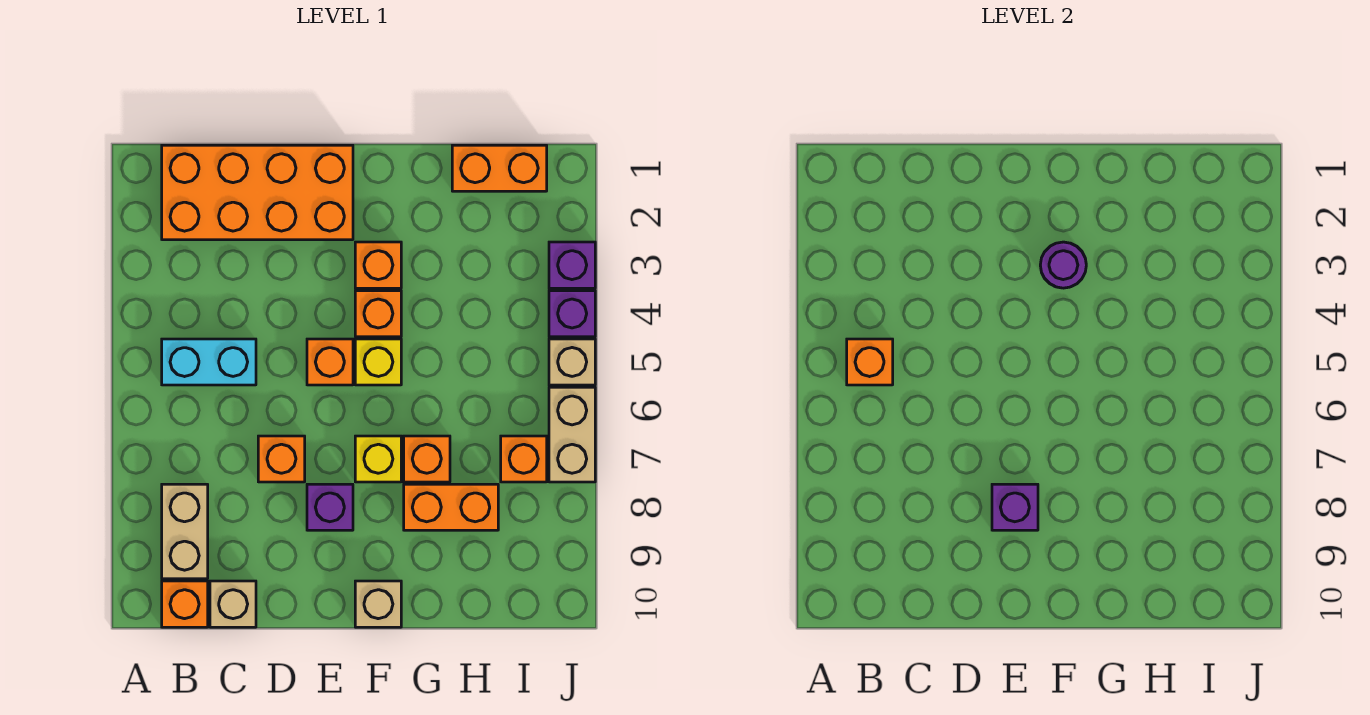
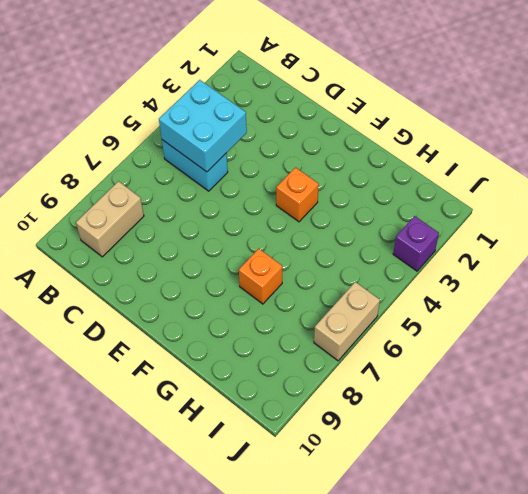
cyan 2x2 brick [159,80,247,172] -> orange 1x1 brick [847,339,893,385]
none -> orange 2x4 brick [162,145,353,240]
none -> orange 1x1 brick [162,581,208,627]
none -> tan 1x1 brick [210,581,256,627]

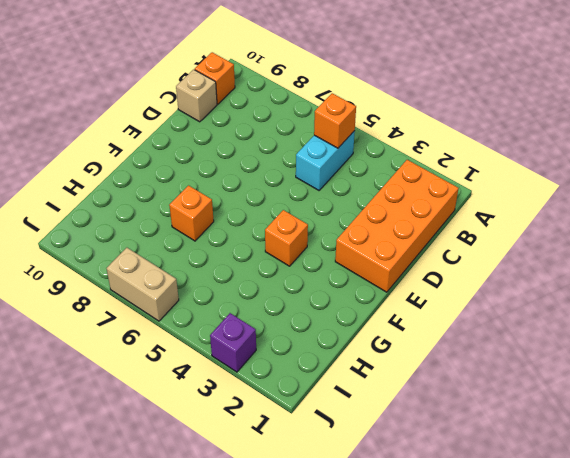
none -> tan 1x2 brick [162,484,208,579]
none -> orange 1x1 brick [258,436,305,482]
none -> orange 1x1 brick [307,339,353,385]

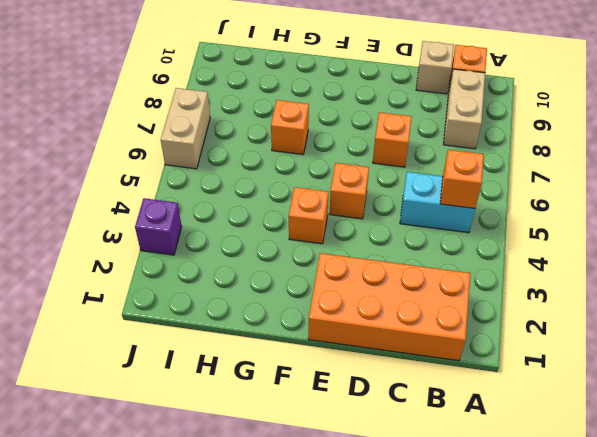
none -> purple 1x1 brick [307,484,353,530]
none -> orange 1x1 brick [355,242,401,288]
none -> yellow 1x1 brick [355,339,401,385]

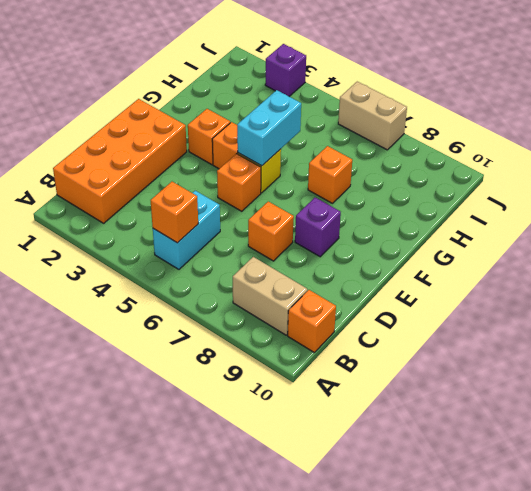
cyan 1x2 brick [237,90,301,166] -> none
none -> tan 1x1 brick [210,581,256,627]
none -> yellow 1x1 brick [355,436,401,482]
none -> tan 1x1 brick [355,581,401,627]

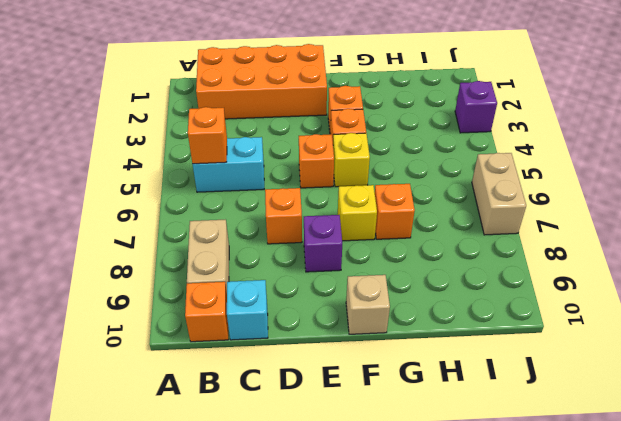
cyan 1x1 brick [227,280,268,340] -> tan 1x1 brick [210,581,256,627]
none -> orange 1x2 brick [404,484,498,530]
none -> orange 1x2 brick [452,145,547,191]
none -> orange 1x1 brick [501,436,547,482]

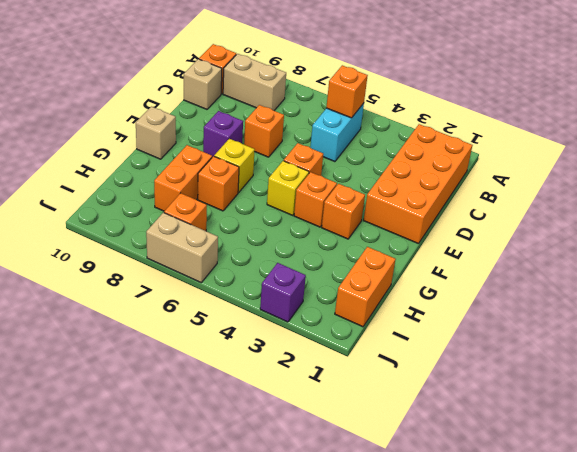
none -> purple 1x1 brick [549,291,595,337]
none -> tan 1x1 brick [549,339,595,385]
none -> purple 1x1 brick [992,484,1038,530]

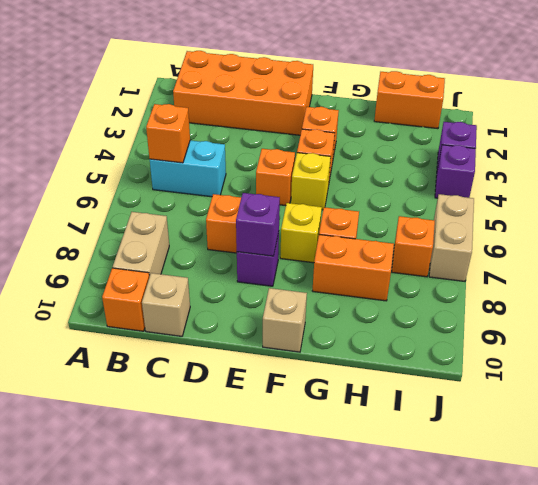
none -> tan 1x1 brick [549,339,595,385]
none -> purple 1x1 round brick [1040,242,1086,288]

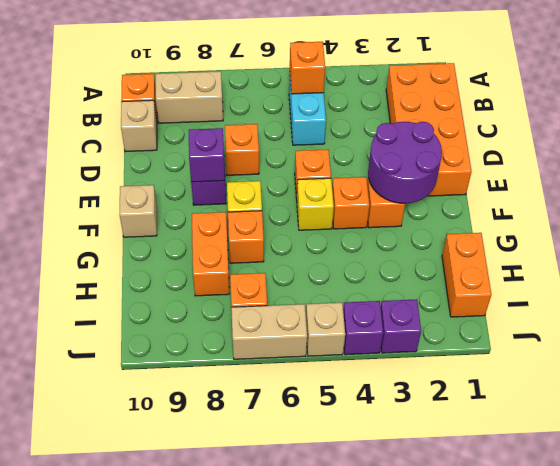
purple 2x2 round brick [368,122,442,203] -> purple 1x1 round brick [1040,242,1086,288]

